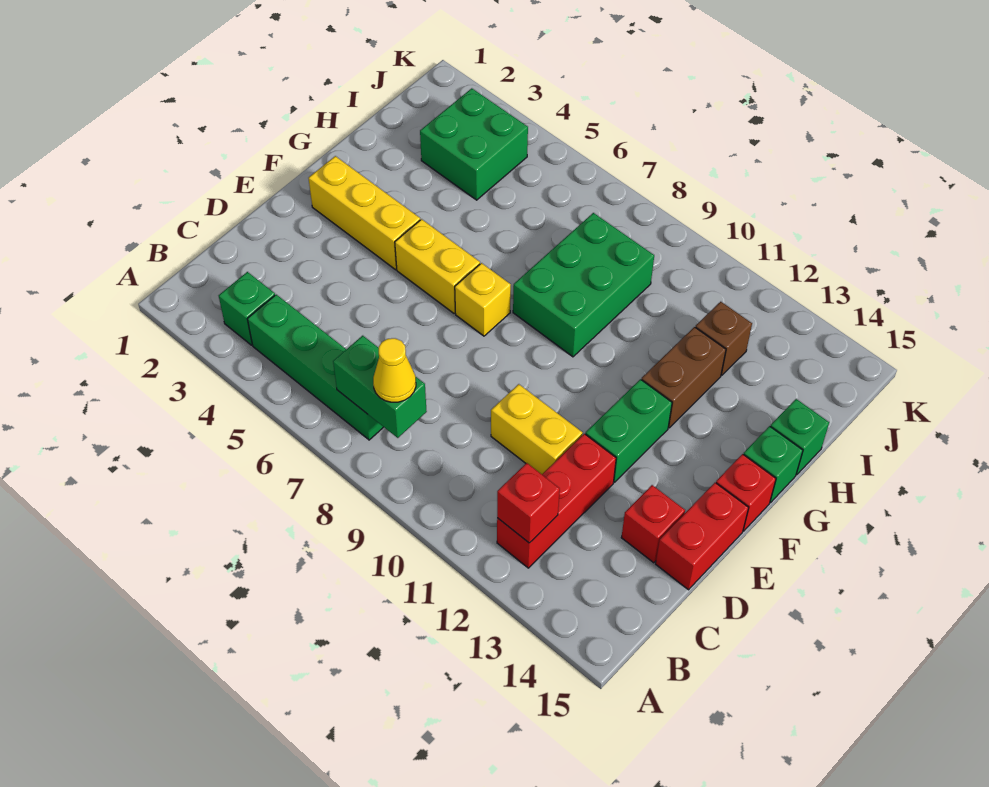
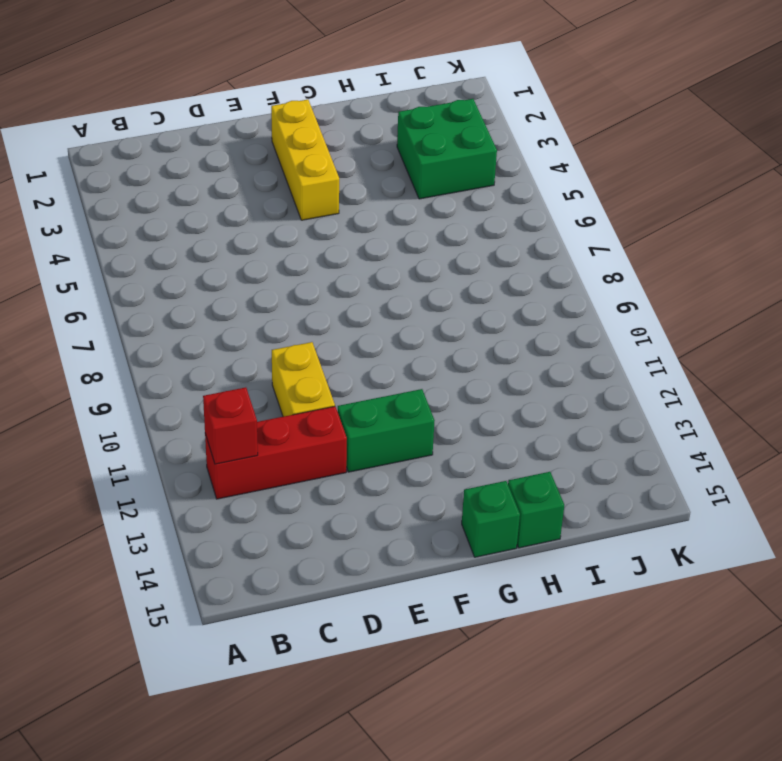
none -> green 1x1 brick [219,272,275,345]
none -> green 1x4 brick [247,295,383,440]
none -> red 1x1 brick [621,485,685,563]

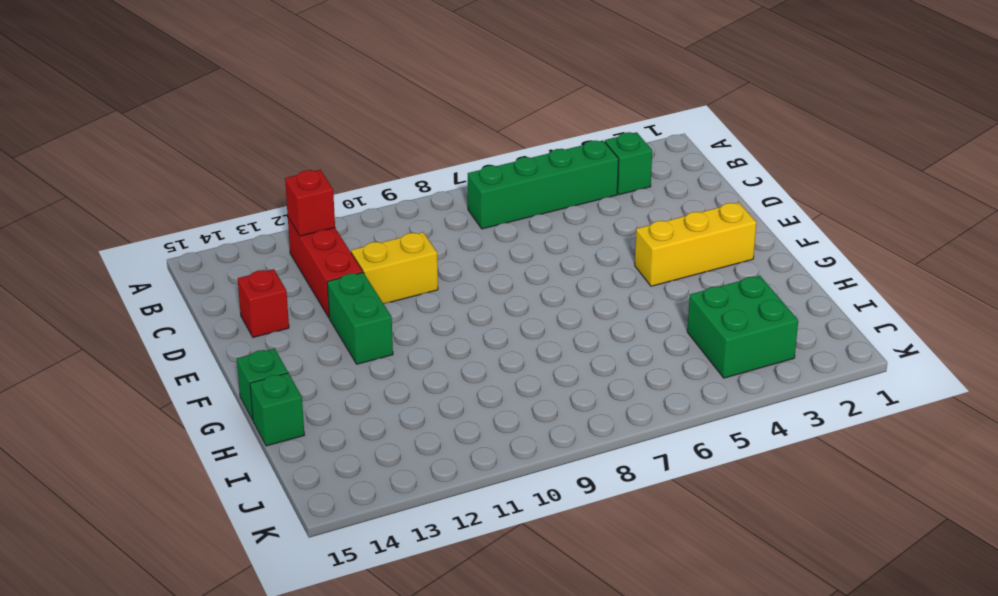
none -> red 1x2 brick [656,483,749,590]
none -> yellow 1x2 brick [395,219,480,314]
none -> yellow 1x1 brick [455,263,511,336]

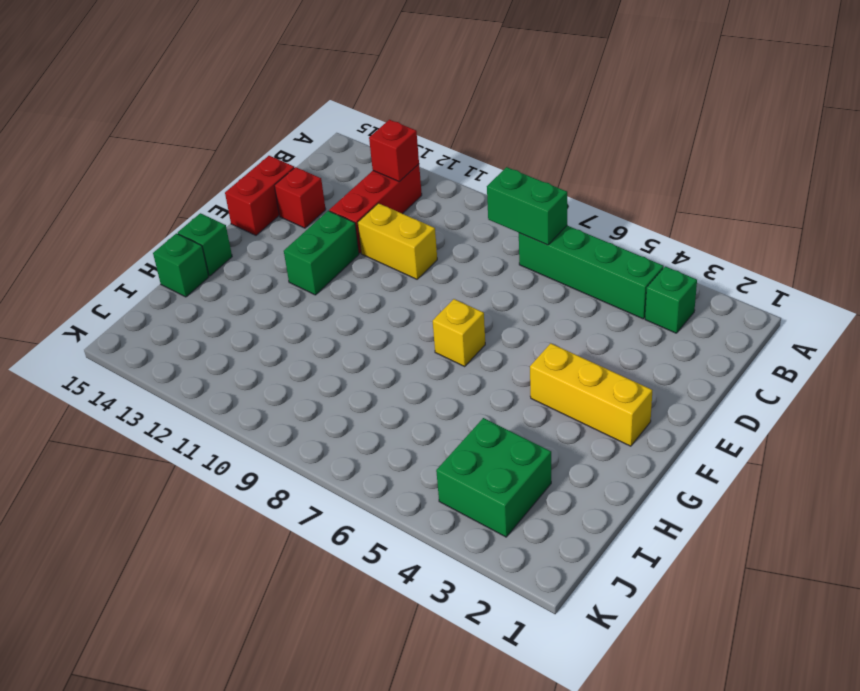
none -> yellow 1x2 brick [395,219,480,314]
none -> red 1x1 brick [716,454,776,531]
none -> green 2x3 brick [513,213,654,357]

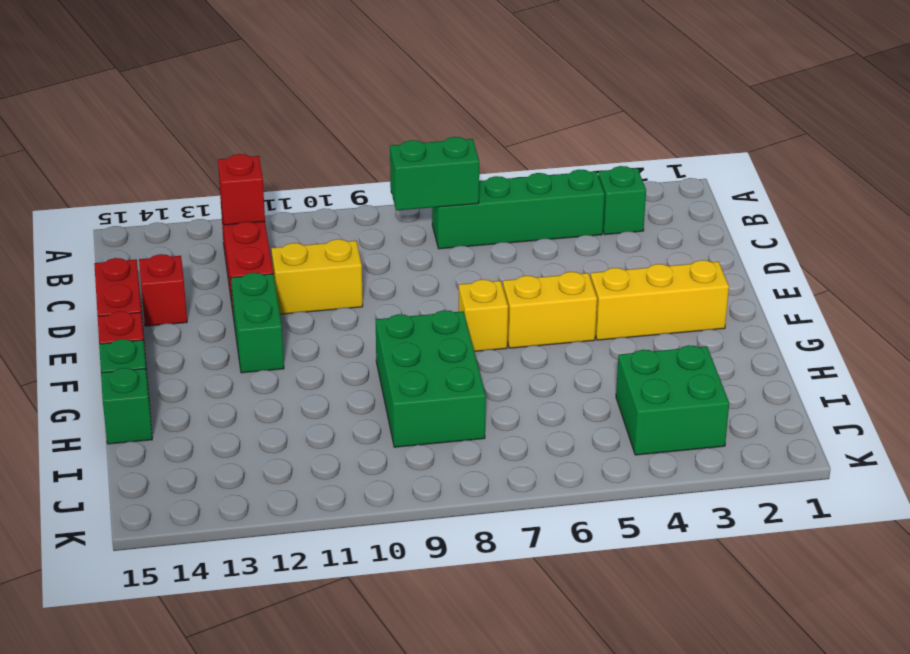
none -> brown 1x2 brick [642,327,726,428]
none -> brown 1x1 brick [695,302,752,375]
none -> yellow 1x1 cone [373,338,416,402]

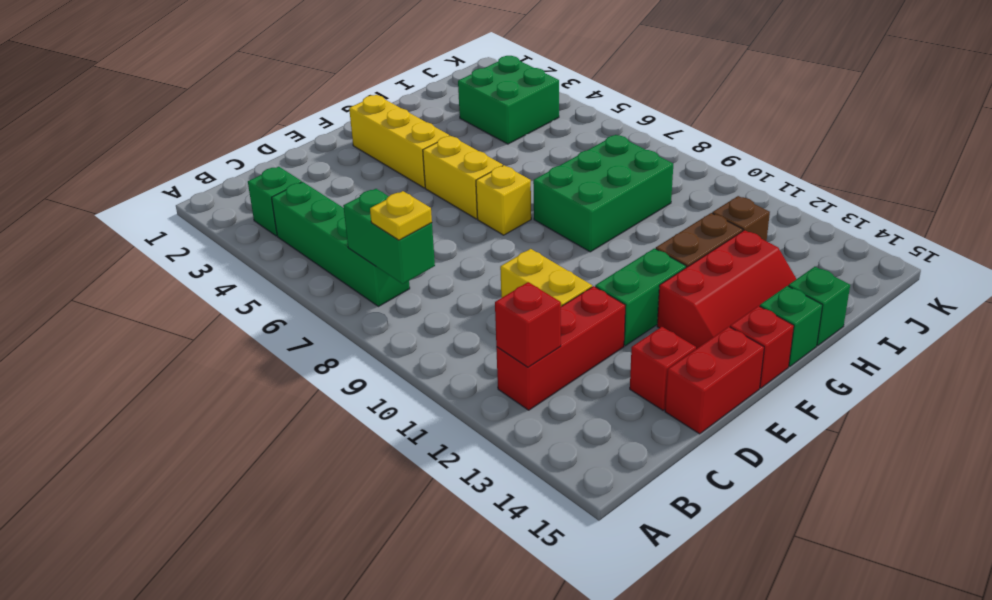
yellow 1x1 plate [370,191,432,240] -> yellow 1x1 cone [373,338,416,402]
red 2x3 slope [657,230,796,349] -> none

